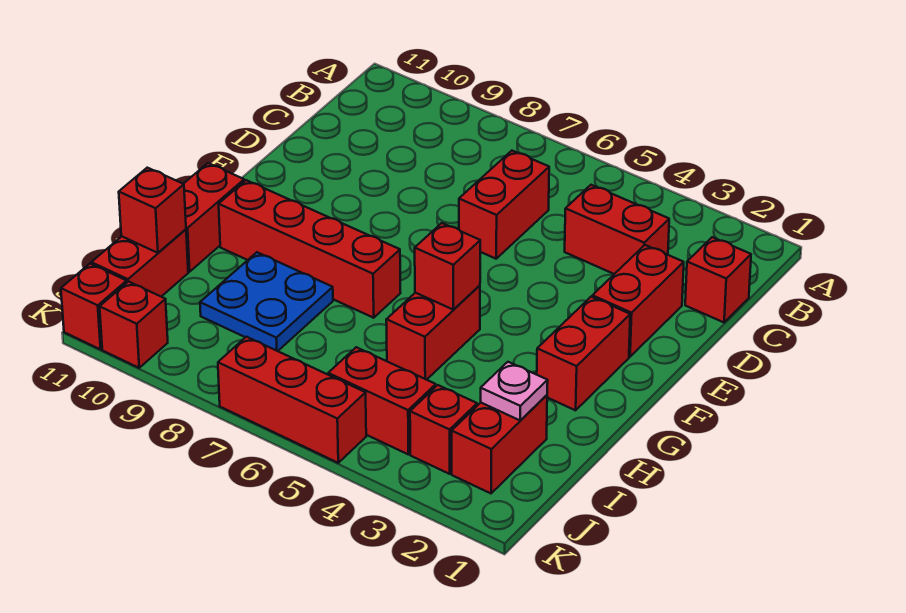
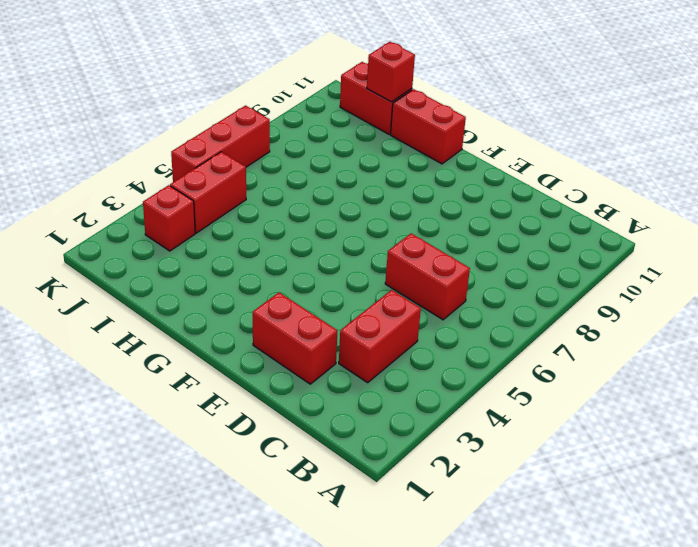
none -> red 1x1 brick [685,237,751,322]
none -> red 1x2 brick [537,297,630,410]
none -> red 1x2 brick [386,286,480,380]

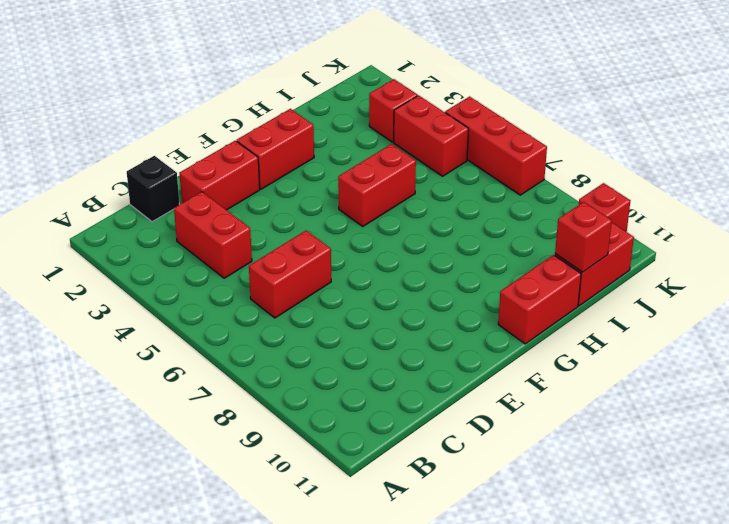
black 1x1 brick [127,156,180,222] -> red 1x1 brick [685,237,751,322]
none -> red 1x4 brick [219,180,401,318]
none -> blue 2x2 plate [200,252,333,351]
none -> red 1x2 brick [452,395,547,493]

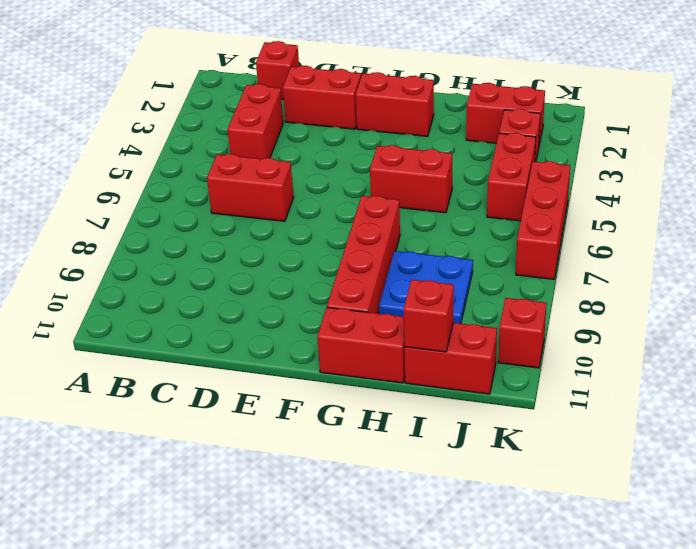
none -> red 1x1 brick [61,264,127,349]
none -> red 1x1 brick [415,223,480,309]
none -> pink 1x1 plate [481,362,548,420]

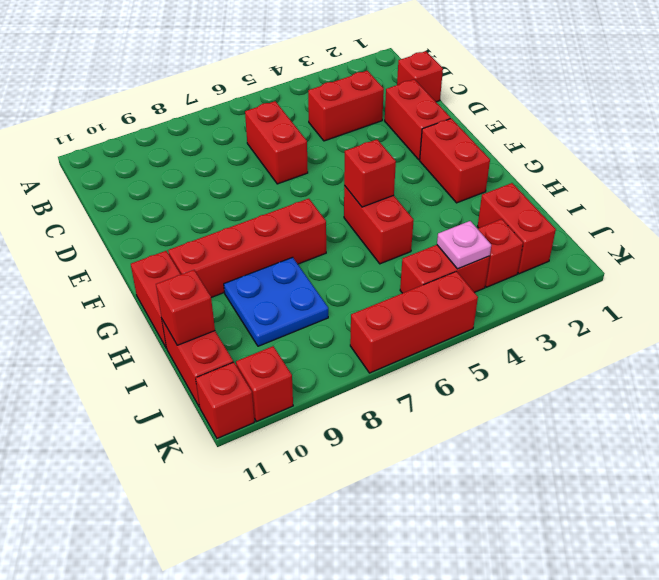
pink 1x1 plate [437,221,491,269] -> pink 1x1 plate moved to [481,362,548,420]

